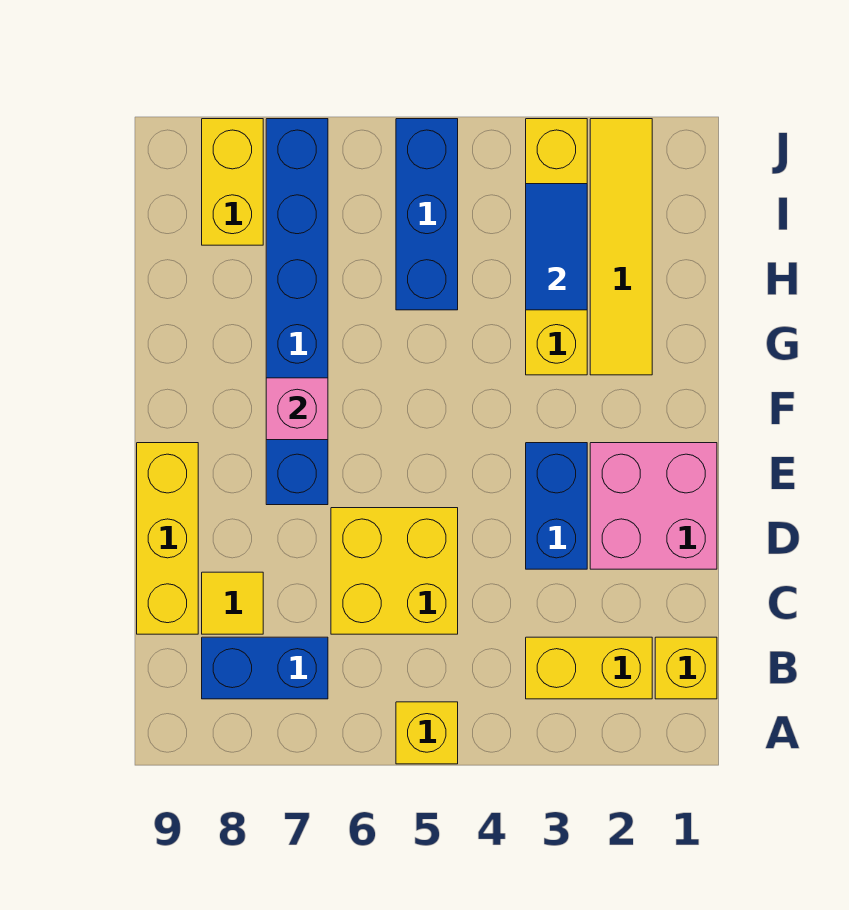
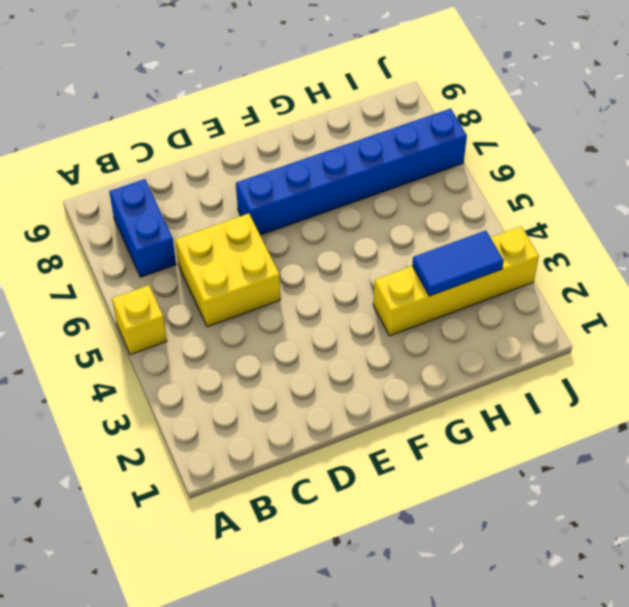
none -> yellow 1x1 brick [655,637,717,699]
none -> yellow 1x2 brick [526,637,652,699]
none -> yellow 1x1 tile [202,572,263,634]

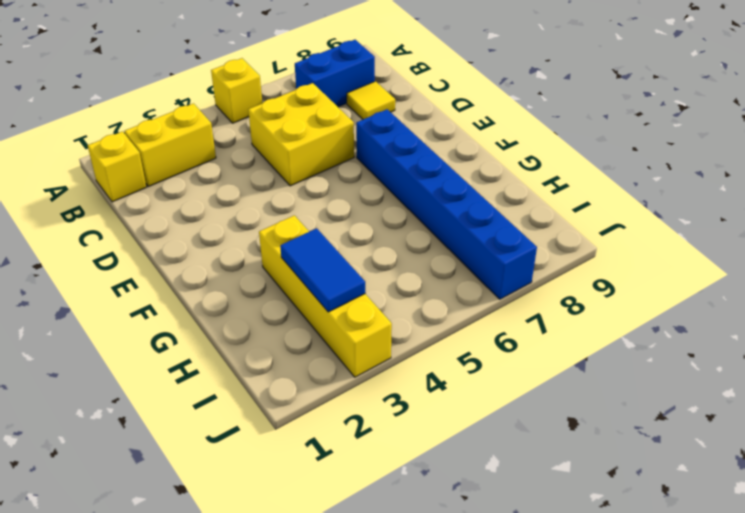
none -> yellow 1x3 brick [137,443,198,634]
none -> pink 2x2 brick [590,443,717,569]
none -> blue 1x2 brick [526,443,587,569]

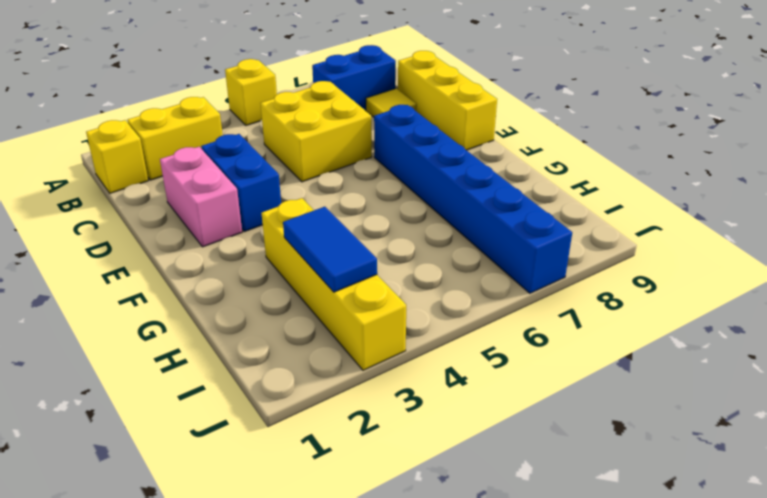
pink 1x2 brick [160,147,242,247] -> pink 2x2 brick [590,443,717,569]
none -> yellow 1x4 tile [590,119,652,375]
none -> blue 1x3 brick [396,119,458,310]
none -> yellow 1x2 brick [202,119,263,245]

